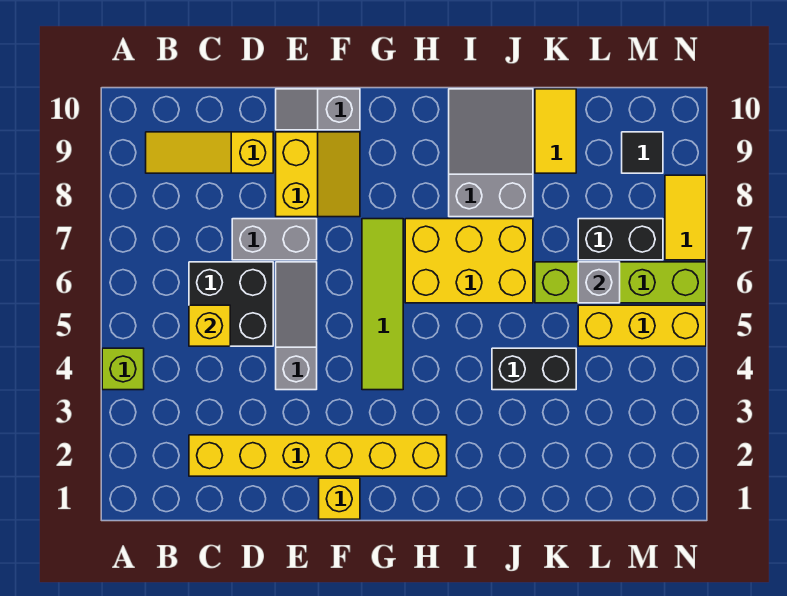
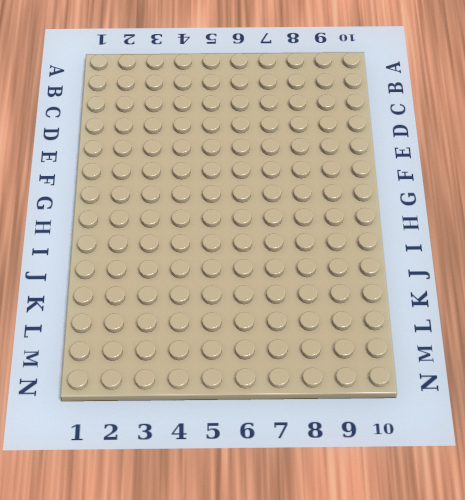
none -> lime 1x1 brick [102,348,144,390]
none -> yellow 1x3 slope [146,132,273,173]
none -> yellow 1x6 brick [189,435,447,476]

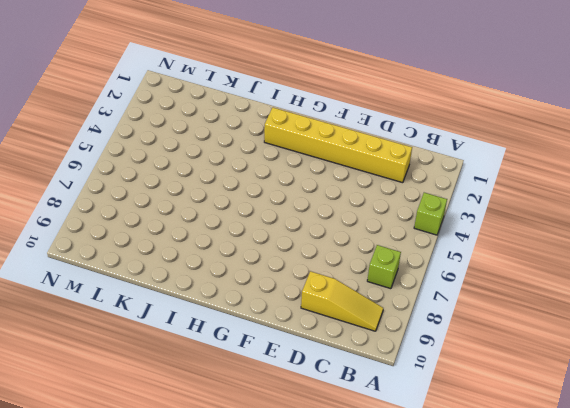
lime 1x1 brick [367,245,401,289] -> none
none -> black 2x2 brick [189,262,273,346]
none -> grey 1x2 brick [232,219,317,260]
none -> grey 1x3 slope [276,262,317,390]

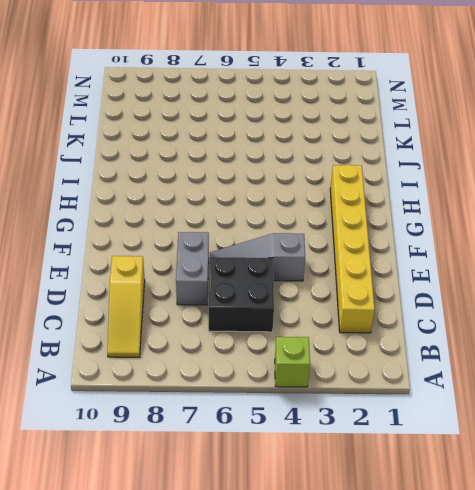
none -> yellow 2x2 slope [276,132,360,217]
none -> grey 1x2 slope [276,89,360,130]
none -> yellow 1x1 brick [319,478,360,519]

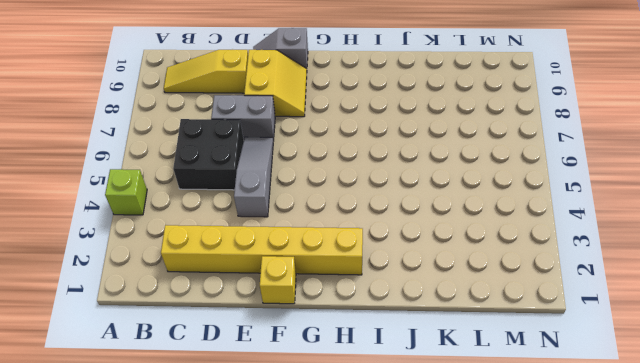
none -> lime 1x4 tile [362,219,403,390]
none -> yellow 2x3 brick [405,219,533,303]
none -> grey 2x3 slope [449,89,533,217]

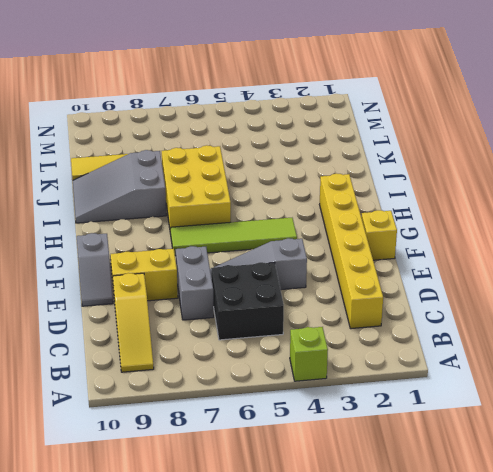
none -> black 1x2 brick [492,348,576,390]
none -> lime 1x4 brick [535,262,706,303]
none -> yellow 1x3 brick [578,305,706,346]

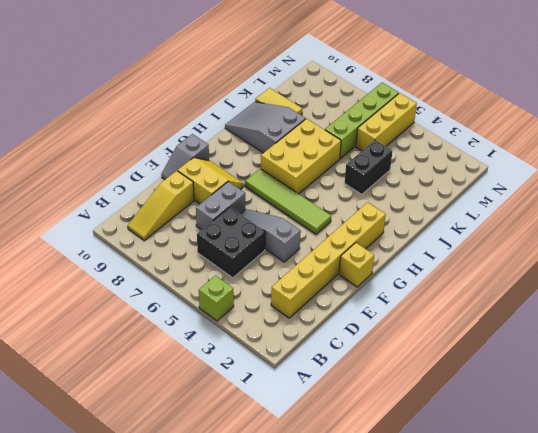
none -> black 1x2 brick [578,219,663,260]
none -> black 1x1 tile [622,132,663,173]
none -> yellow 1x2 tile [665,175,706,260]

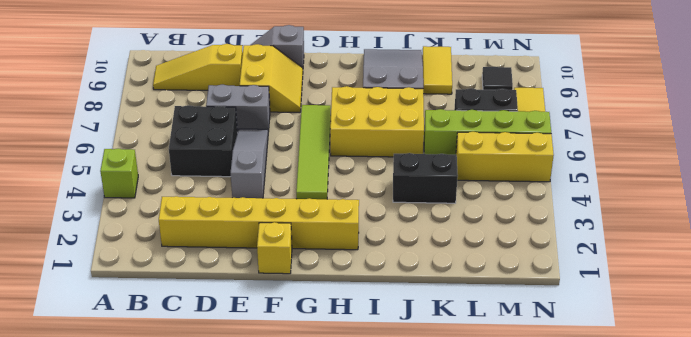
none -> yellow 1x1 brick [189,305,230,346]
none -> grey 1x1 brick [578,262,620,303]

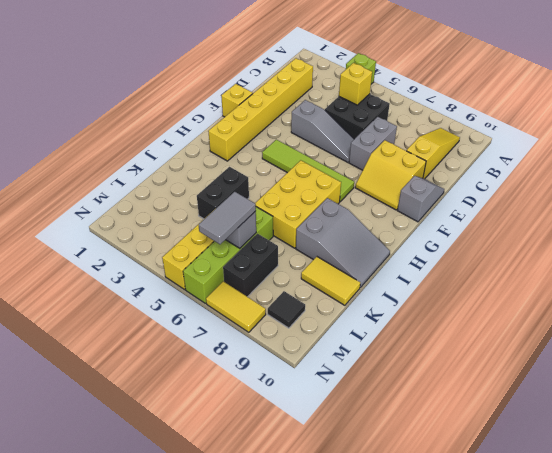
grey 1x2 tile [199,192,256,244] -> none

